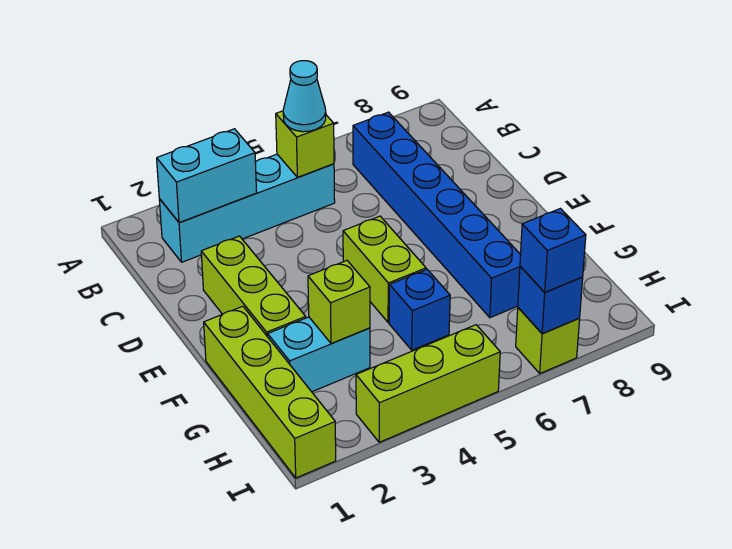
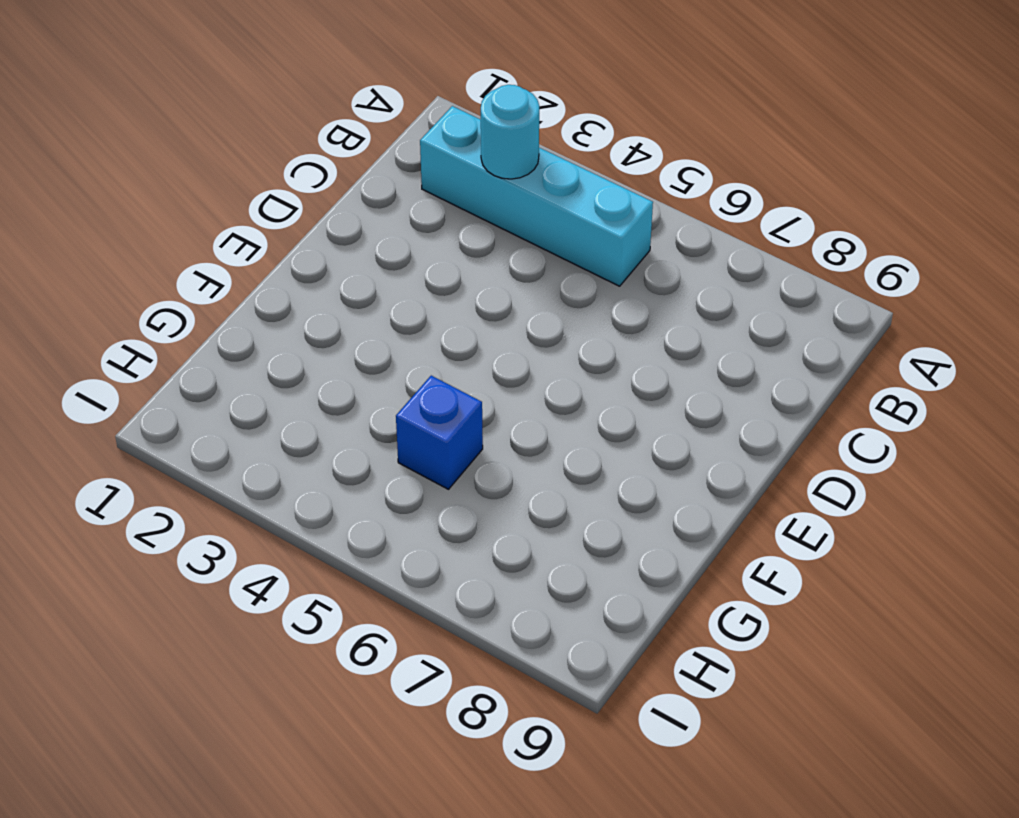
cyan 1x1 round brick [481,85,539,179] -> cyan 1x2 brick [157,129,257,223]
none -> blue 1x6 brick [353,112,521,318]
none -> lime 1x3 brick [201,236,306,337]
none -> lime 1x2 brick [343,216,426,322]

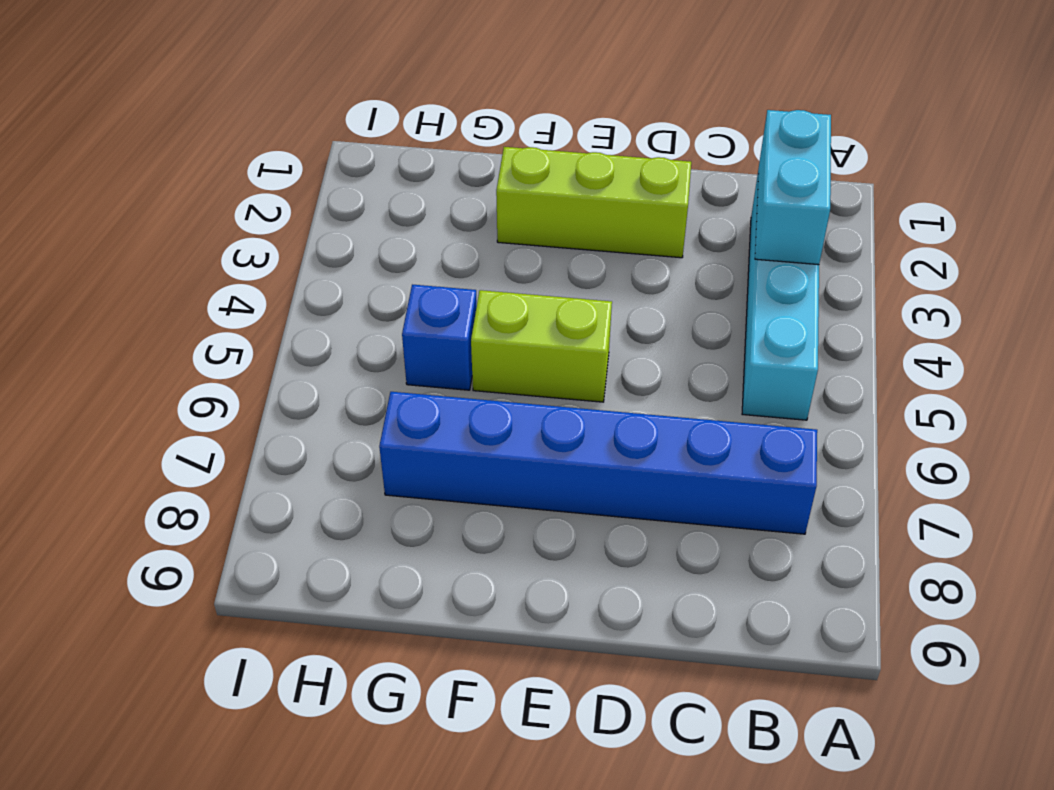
none -> lime 1x4 brick [204,306,336,478]
none -> cyan 1x2 brick [268,317,370,392]
none -> lime 1x3 brick [356,325,500,442]

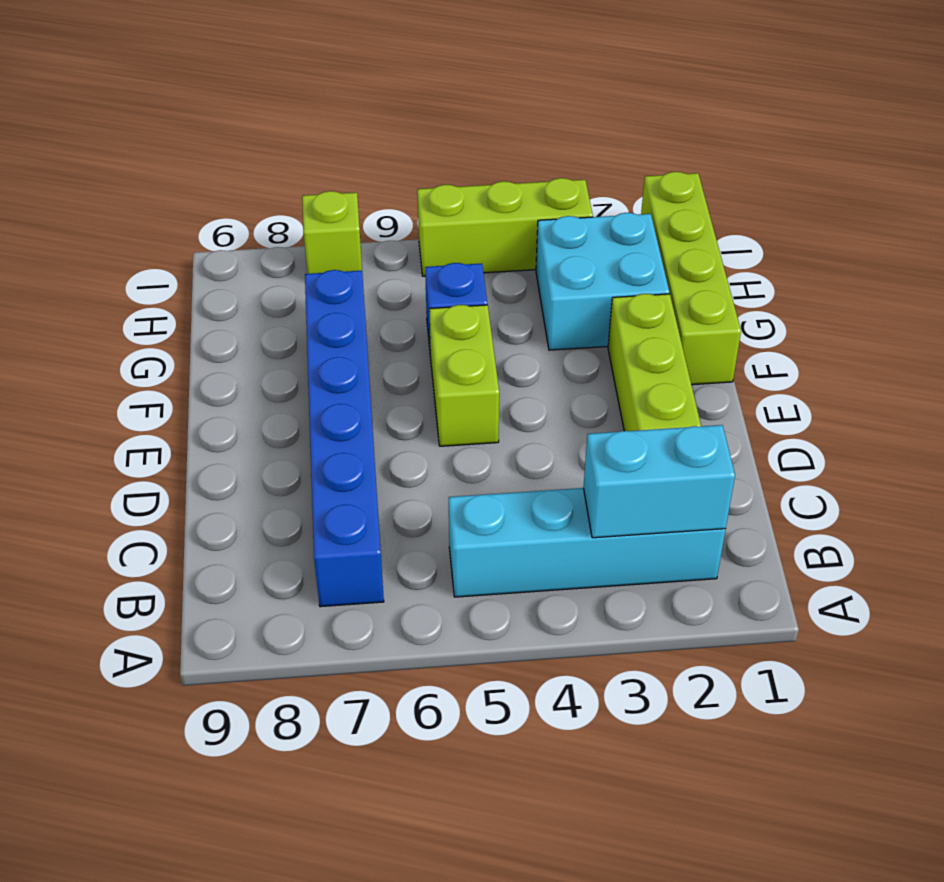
cyan 2x2 brick [536,213,669,350] -> cyan 1x2 brick [268,317,370,392]
none -> lime 1x1 brick [276,111,334,177]
none -> lime 1x1 brick [308,261,370,343]
none -> blue 1x1 brick [518,266,583,333]

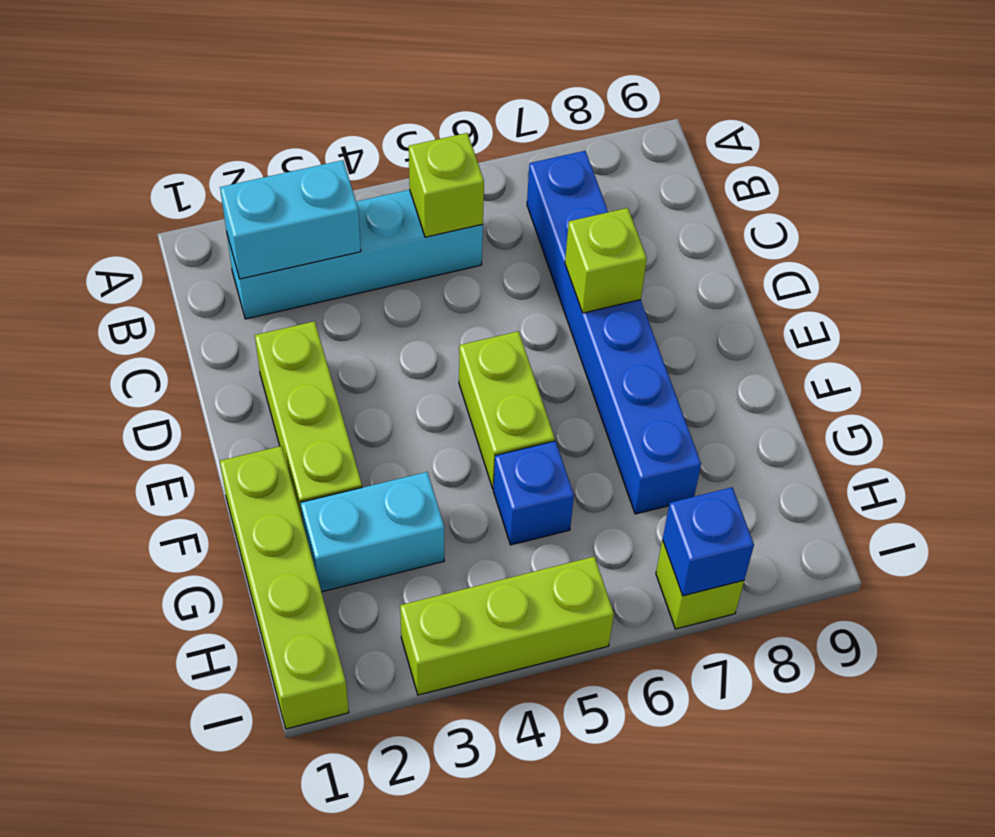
lime 1x1 brick [565,208,647,313] -> lime 1x1 brick moved to [308,261,370,343]
none -> cyan 1x1 cone [283,61,326,132]
none -> blue 1x1 brick [520,209,586,292]

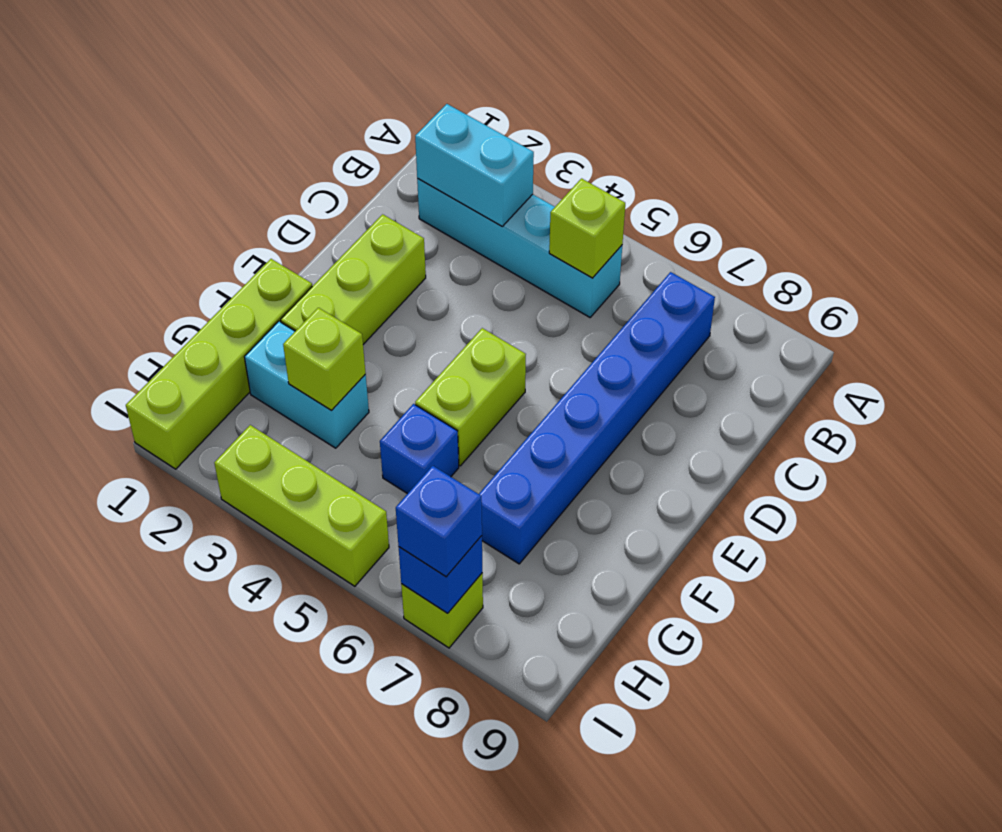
none -> cyan 1x1 cone [283,61,326,132]

